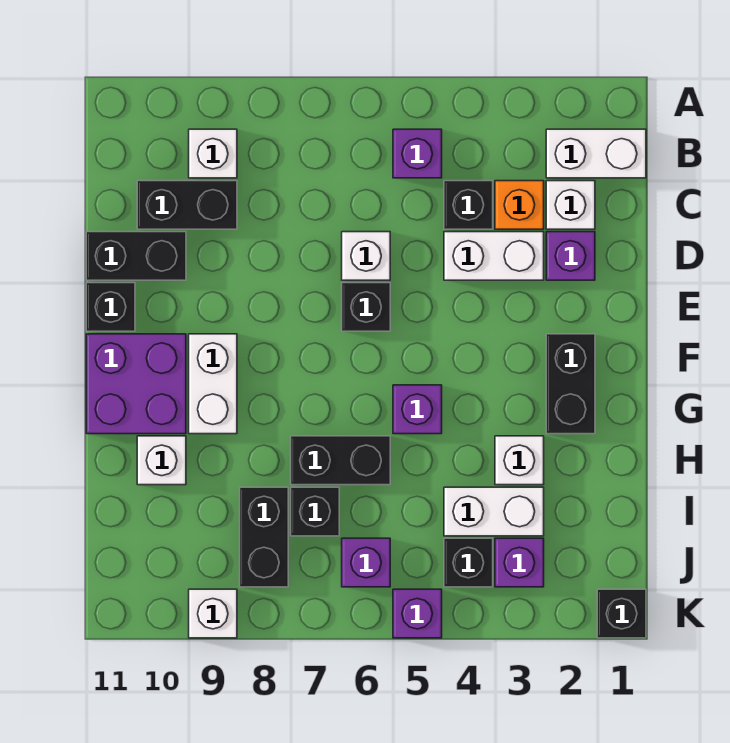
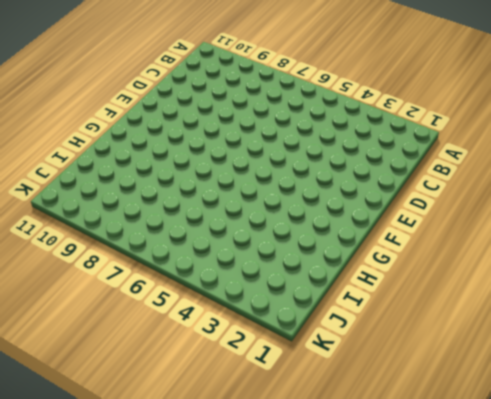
none -> white 1x2 brick [546,129,646,178]
none -> purple 1x1 brick [393,129,442,178]
none -> white 1x1 brick [189,129,237,178]

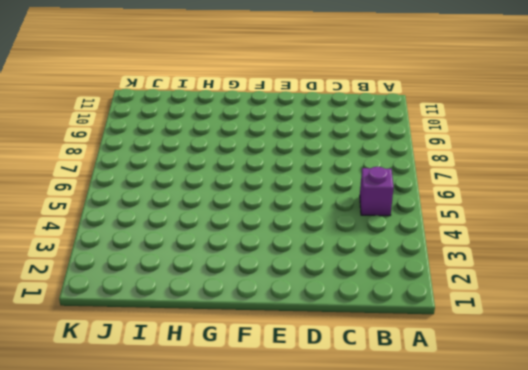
none -> white 1x2 brick [546,129,646,178]
none -> white 1x1 brick [189,129,237,178]
none -> white 1x1 brick [546,181,595,229]

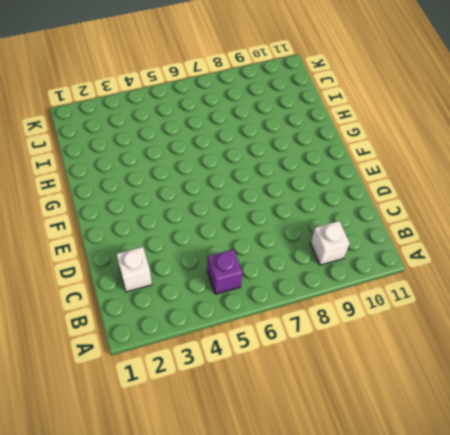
none -> white 1x2 brick [546,129,646,178]
none -> orange 1x1 brick [495,181,544,229]
none -> black 1x1 brick [444,181,493,229]

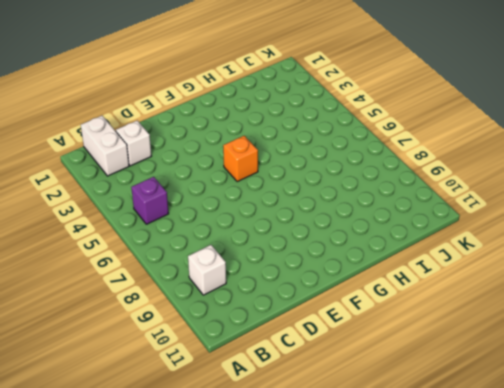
orange 1x1 brick [223,136,258,181] -> orange 1x1 brick moved to [495,181,544,229]
none -> black 1x1 brick [444,181,493,229]
none -> black 1x2 brick [137,181,237,229]
none -> purple 1x1 brick [546,232,595,280]

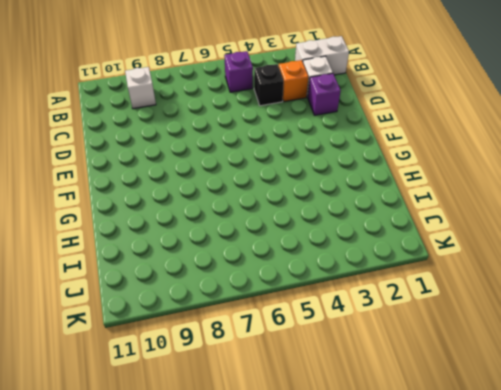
none -> black 1x2 brick [137,181,237,229]
none -> white 1x2 brick [444,232,544,280]
none -> white 1x1 brick [342,232,390,280]

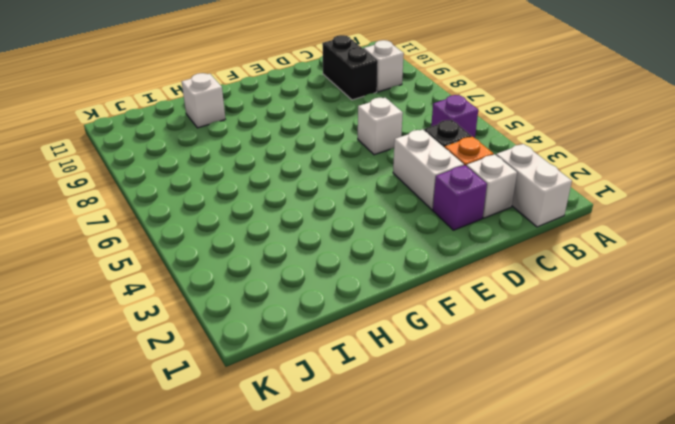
none -> black 1x2 brick [86,232,186,280]
none -> black 1x1 brick [342,283,390,331]
none -> black 1x1 brick [86,283,135,331]

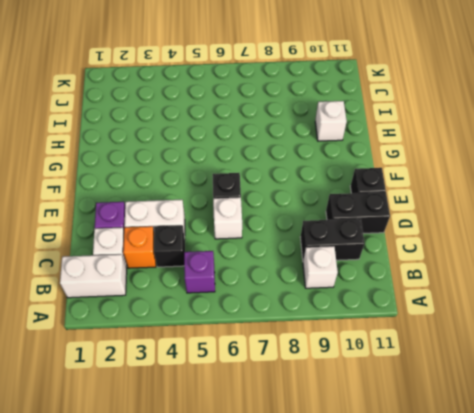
none -> black 1x2 brick [546,334,595,434]
none -> white 1x2 brick [189,334,237,434]
none -> purple 2x2 brick [86,334,186,434]

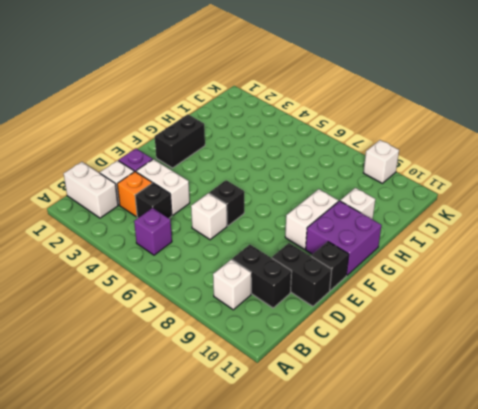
none -> purple 1x1 brick [393,385,442,434]
none -> white 1x1 brick [495,436,544,485]
none -> black 1x2 brick [291,436,390,485]

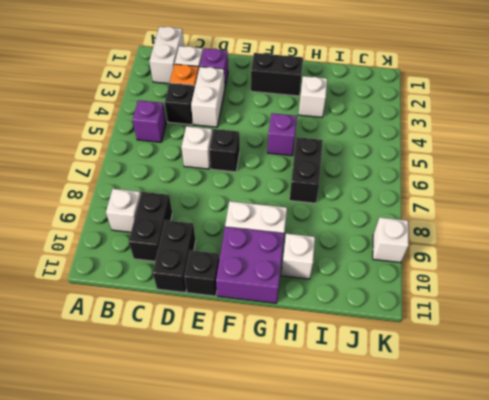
none -> white 1x2 brick [444,487,544,536]
none -> black 1x1 brick [291,487,339,536]
none -> black 1x2 brick [240,487,288,587]

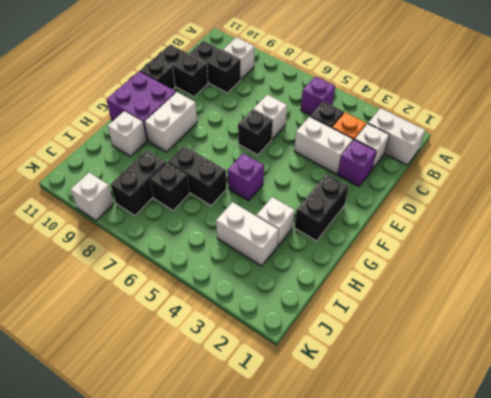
none -> purple 1x1 brick [495,538,544,587]
none -> black 1x1 brick [444,538,493,587]
none -> purple 1x1 brick [342,538,390,587]

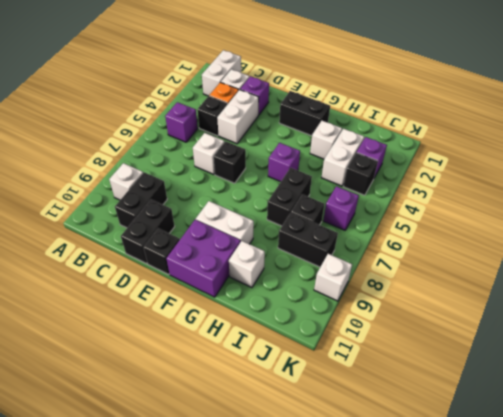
none -> black 1x1 brick [597,589,646,638]
none -> purple 1x1 brick [393,589,442,638]

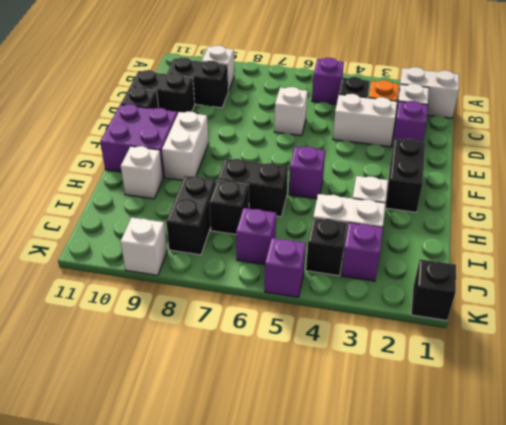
none -> black 1x1 brick [342,283,390,331]

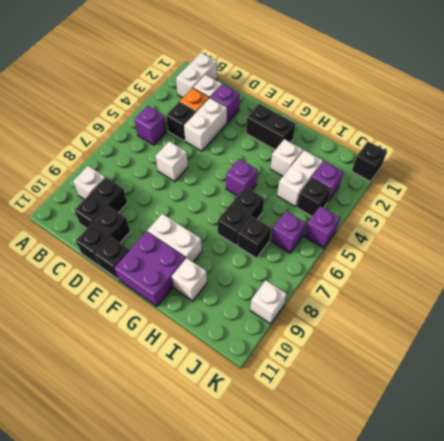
none -> black 1x1 brick [342,283,390,331]
none -> black 1x2 brick [240,487,288,587]

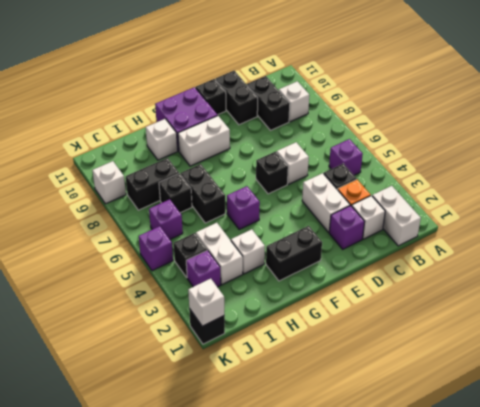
white 1x1 brick [188,279,224,326] -> none

